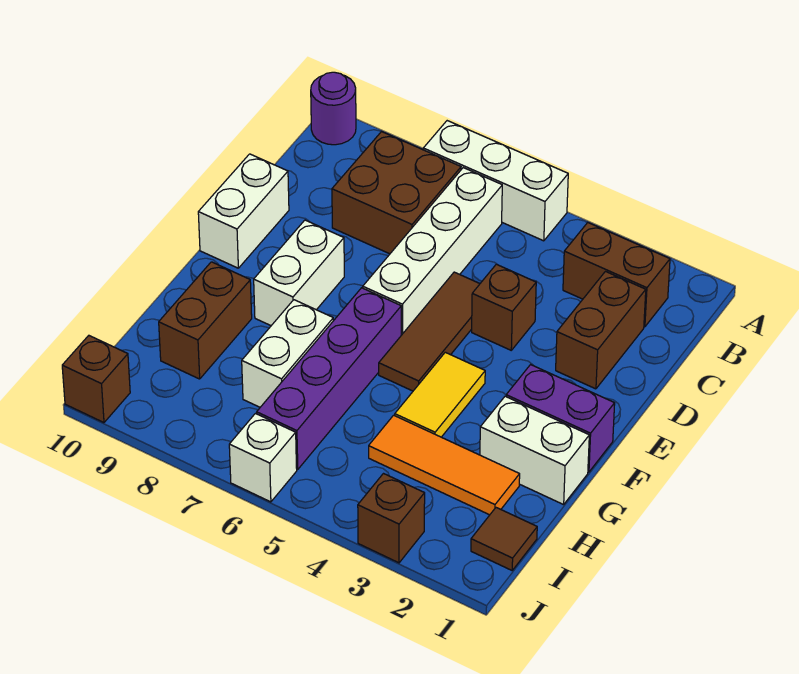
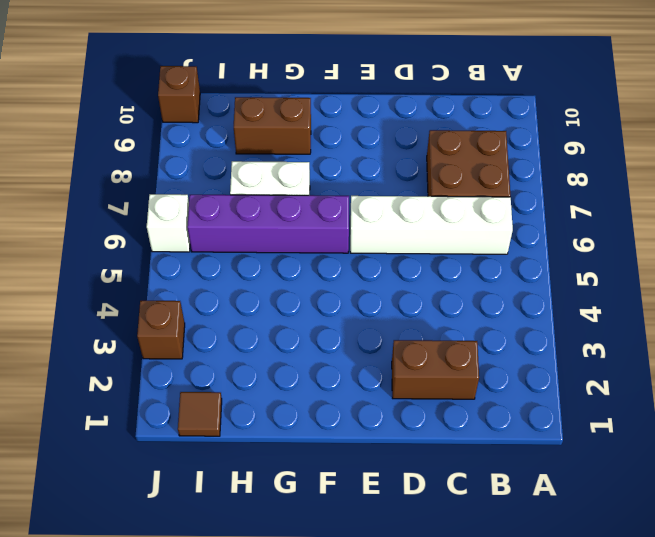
none -> white 1x3 brick [423,121,568,241]
none -> purple 1x1 round brick [311,72,356,145]
none -> brown 1x2 brick [563,223,670,327]

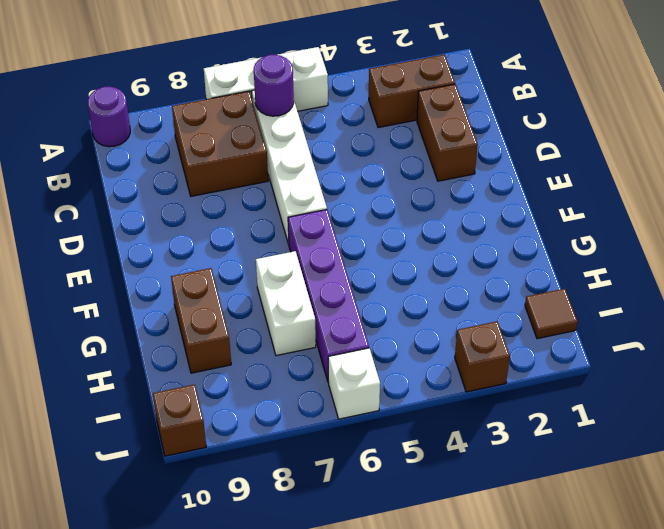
purple 1x1 round brick [254,55,294,116] -> none
none -> brown 1x1 brick [472,264,536,350]
none -> brown 1x3 tile [379,272,480,391]
none -> white 1x2 brick [198,154,289,268]

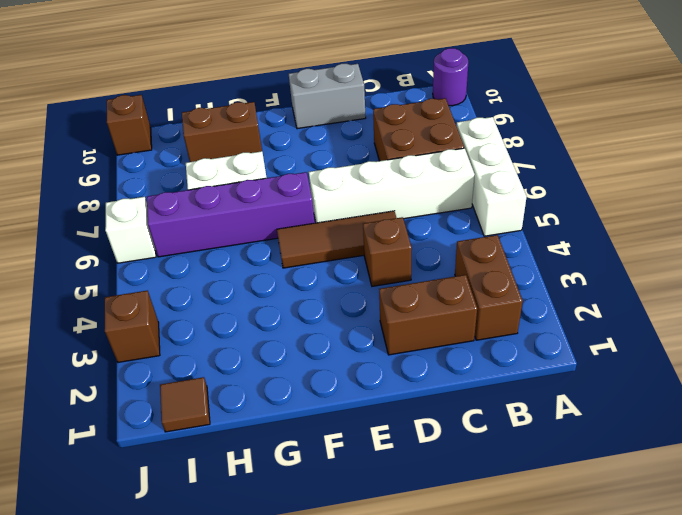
grey 1x2 brick [289,64,366,129] -> white 1x2 brick [198,154,289,268]
none -> white 1x2 brick [254,220,344,326]
none -> purple 1x2 brick [506,365,615,472]
none -> yellow 1x2 tile [395,352,485,437]

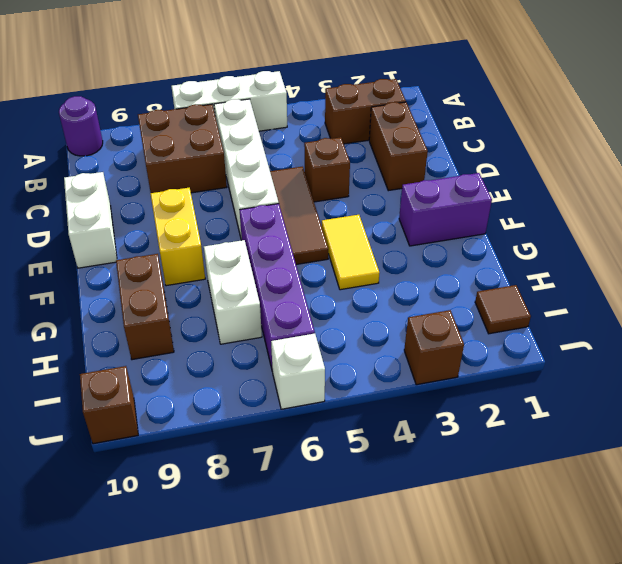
yellow 1x2 brick [150,188,205,286] -> white 1x2 brick [254,220,344,326]
none -> white 1x2 brick [480,396,589,505]
none -> orange 1x3 tile [369,415,520,515]

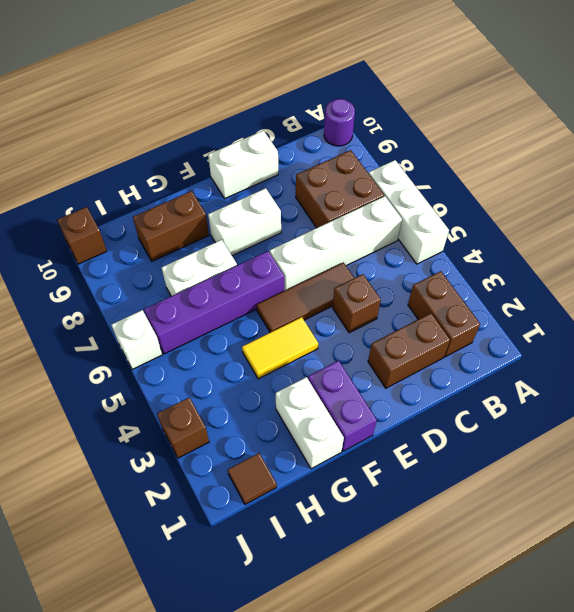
none -> orange 1x3 tile [369,415,520,515]

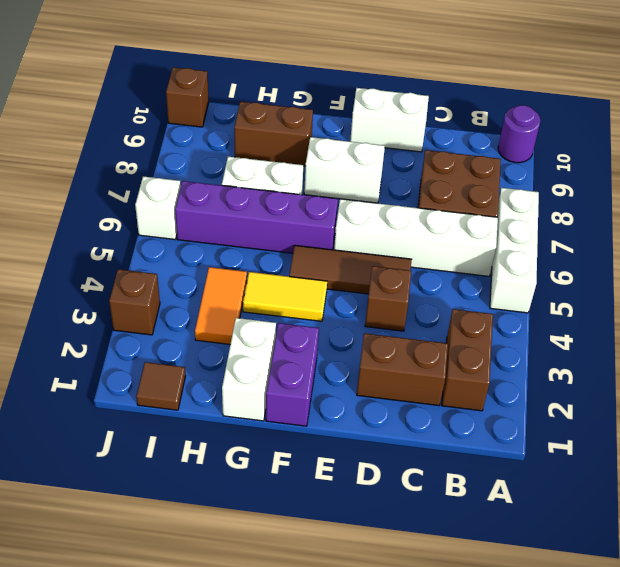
orange 1x2 tile [195,267,247,344] -> orange 1x3 tile [369,415,520,515]

